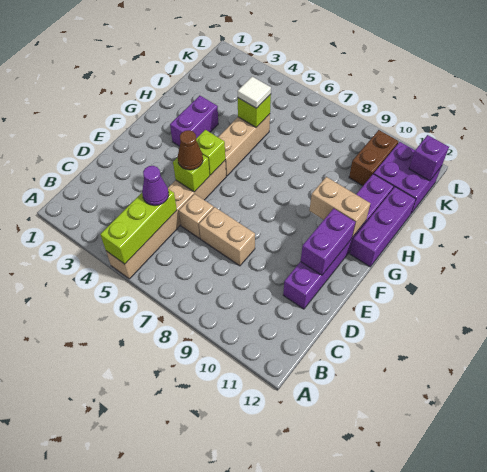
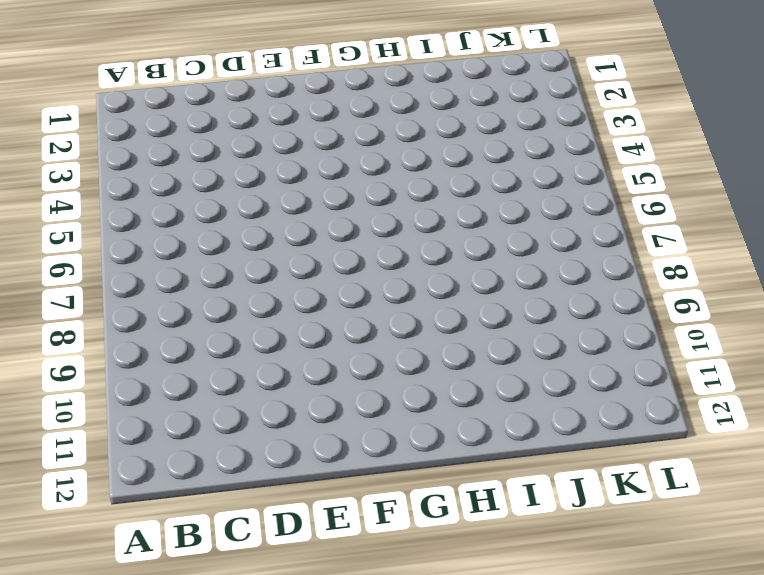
none -> tan 1x6 brick [106,161,226,279]
none -> tan 1x1 brick [179,194,214,238]
none -> tan 1x2 brick [199,207,255,266]

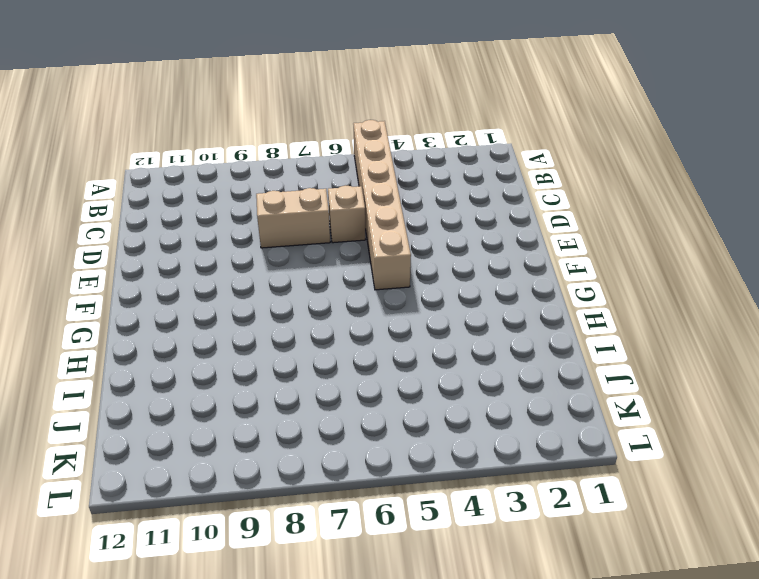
none -> purple 1x6 brick [283,174,394,309]
none -> purple 1x2 brick [170,96,218,146]
none -> tan 1x3 brick [218,114,270,176]

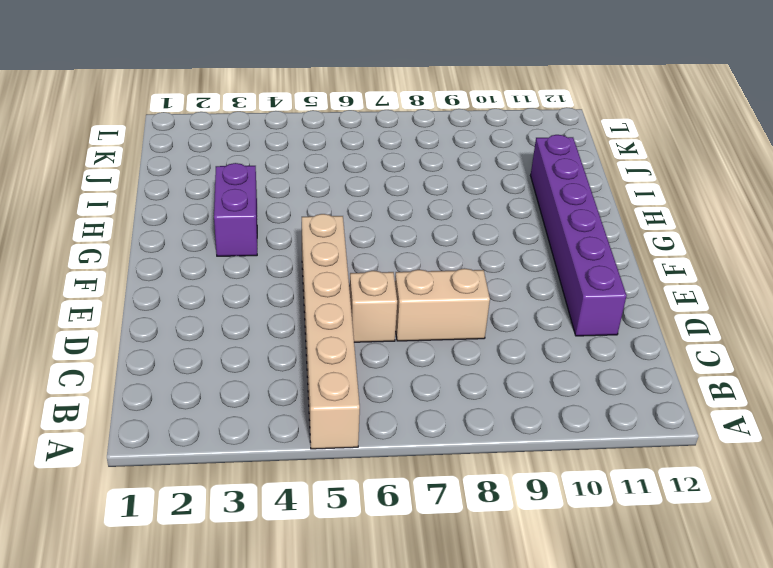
none -> tan 1x3 brick [218,114,270,176]
none -> purple 1x3 brick [350,187,416,267]
none -> brown 1x2 brick [349,130,398,186]

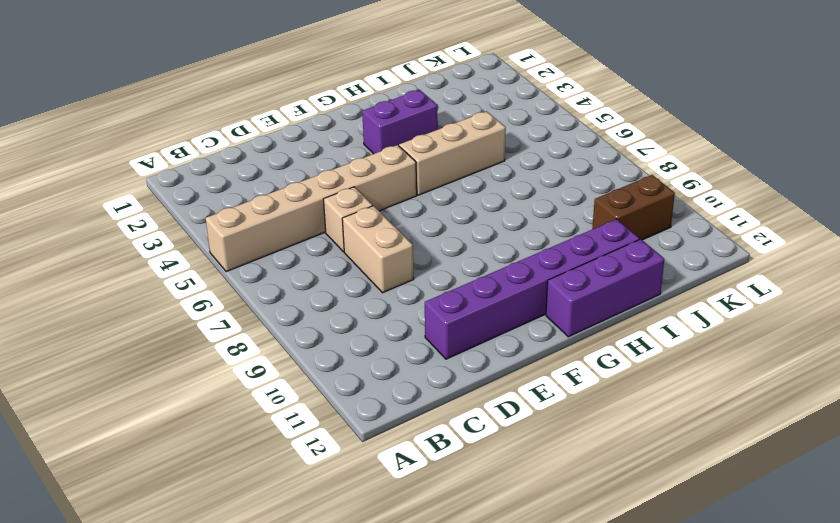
none -> purple 2x2 brick [374,142,441,214]
none -> lime 1x3 brick [100,189,177,264]
none -> lime 1x1 brick [173,155,210,192]

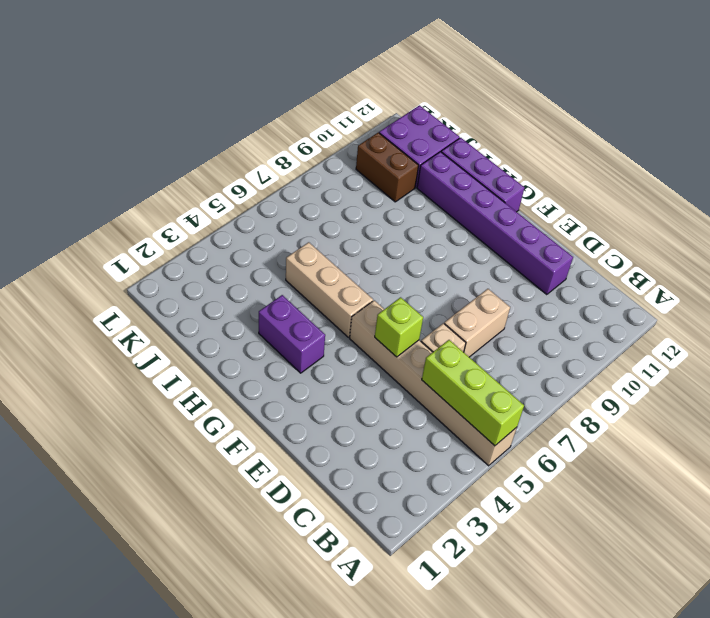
none -> purple 1x2 brick [301,208,355,275]
none -> lime 1x1 brick [196,130,225,175]
none -> tan 1x2 brick [309,177,370,237]

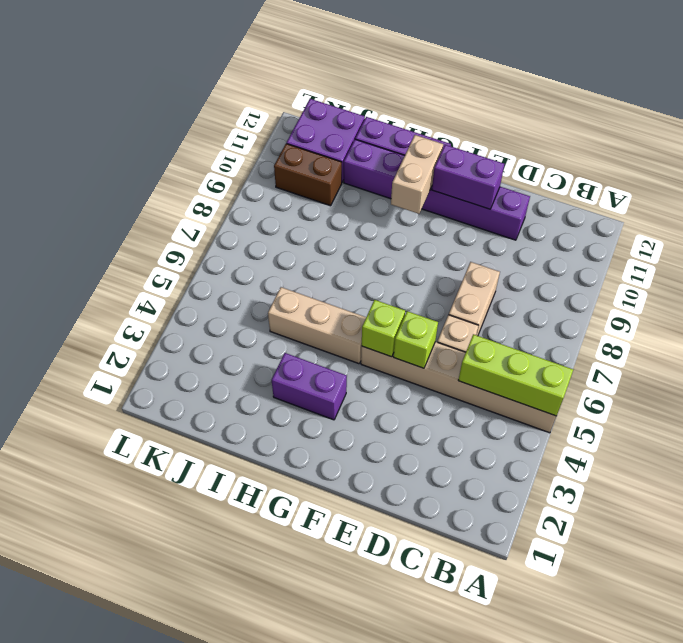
none -> lime 1x1 brick [238,94,271,127]
none -> purple 1x1 brick [409,135,449,181]
none -> purple 1x1 cone [142,166,169,206]

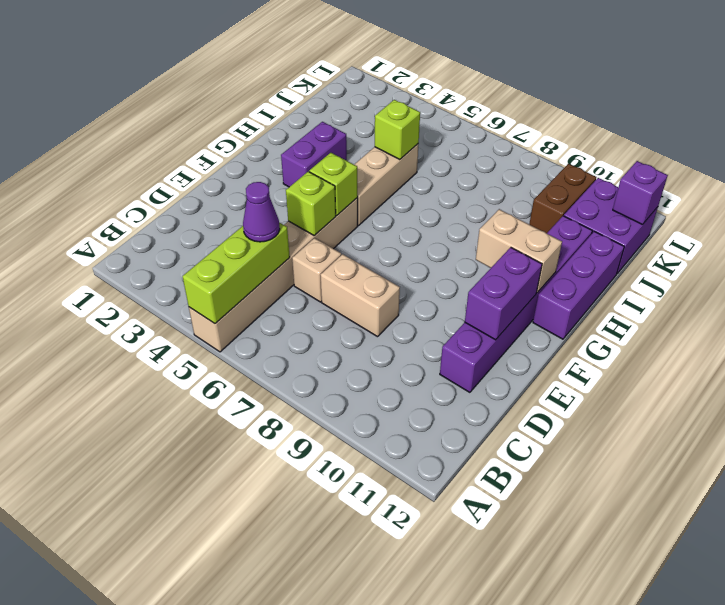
none -> brown 1x1 cone [178,130,203,170]
none -> white 1x1 tile [237,77,271,108]

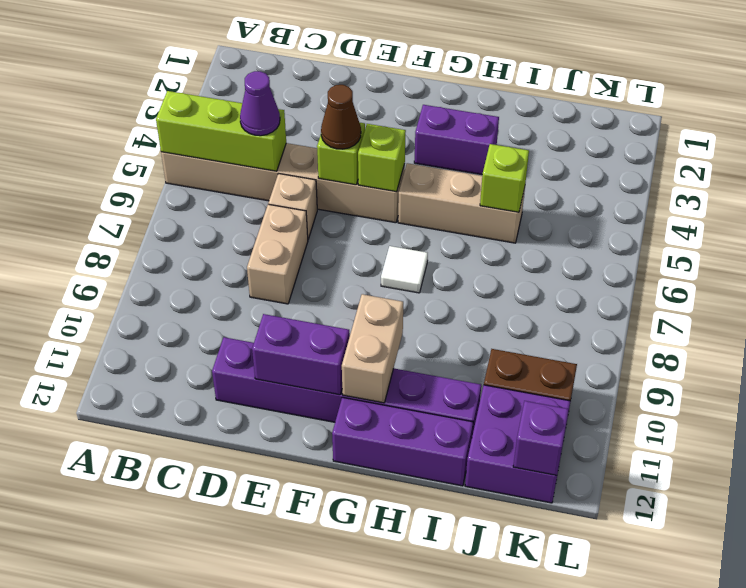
white 1x1 tile [381,246,428,293] -> white 1x1 tile moved to [237,77,271,108]

